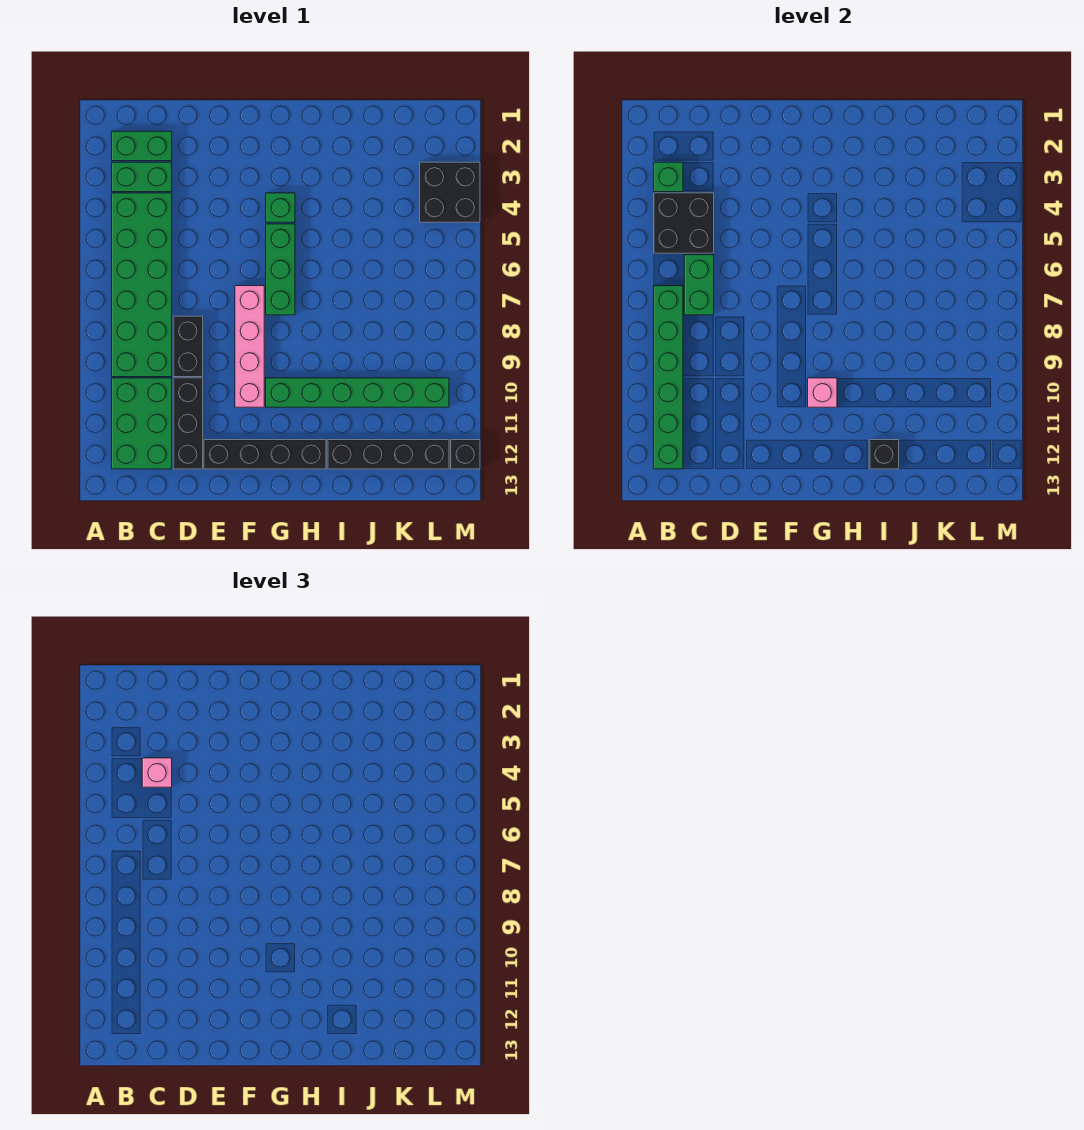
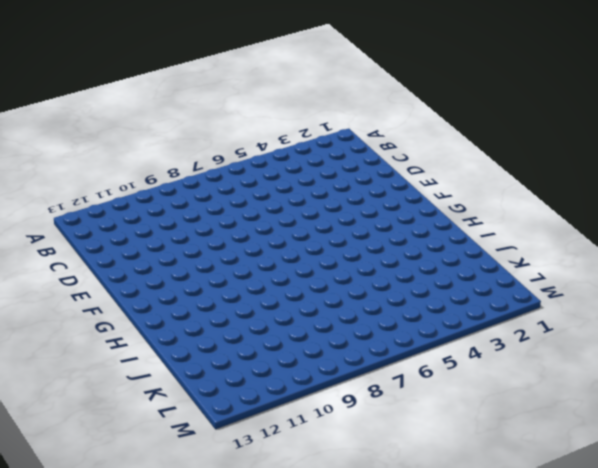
none -> green 1x2 brick [112,131,172,161]
none -> green 1x2 brick [112,162,172,192]
none -> green 2x6 brick [112,193,172,377]

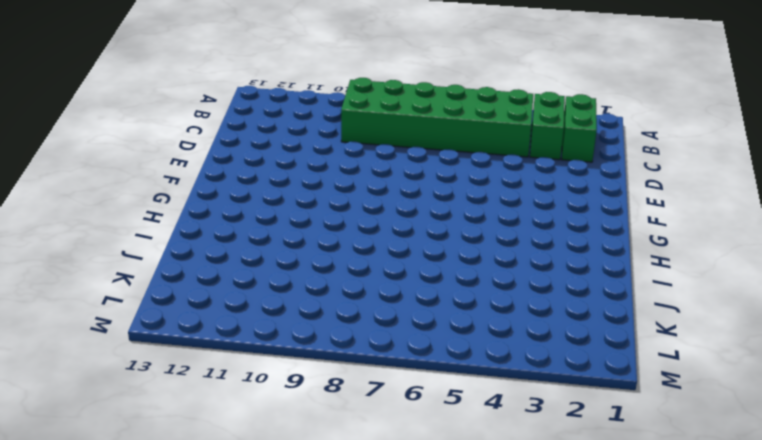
none -> green 2x3 brick [112,378,172,469]
none -> black 1x2 brick [173,316,203,377]
none -> black 1x3 brick [173,378,203,469]

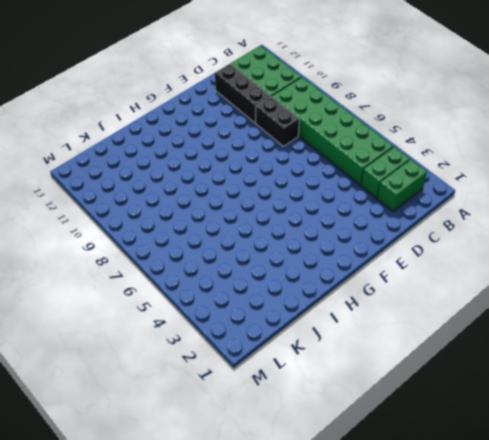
none -> black 1x4 brick [204,440,326,469]
none -> pink 1x4 brick [235,286,264,407]
none -> green 1x1 brick [266,193,295,222]

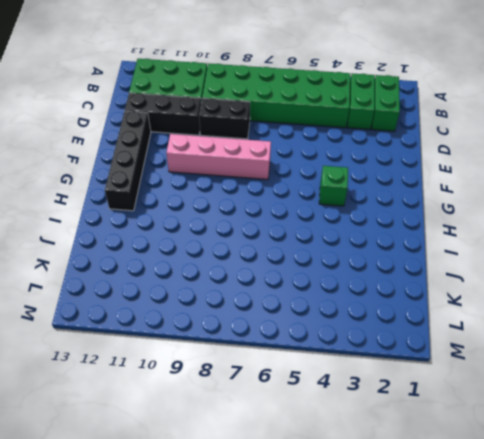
none -> green 1x3 brick [266,224,295,315]
none -> green 1x6 brick [266,378,449,407]
none -> black 1x4 brick [327,440,449,469]

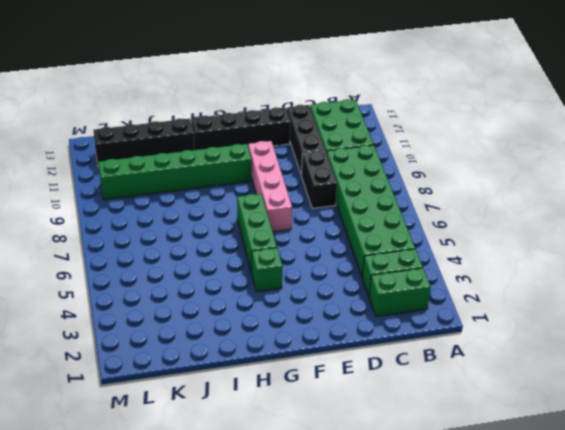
none -> black 2x2 brick [420,162,480,222]
none -> black 1x1 brick [451,440,480,469]
none -> green 1x1 brick [654,162,683,192]

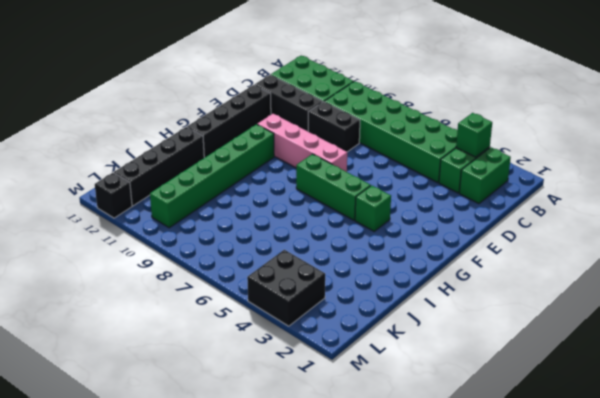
none -> black 2x2 brick [654,193,714,253]
none -> green 1x6 brick [654,286,683,469]
none -> green 1x2 brick [684,255,714,315]

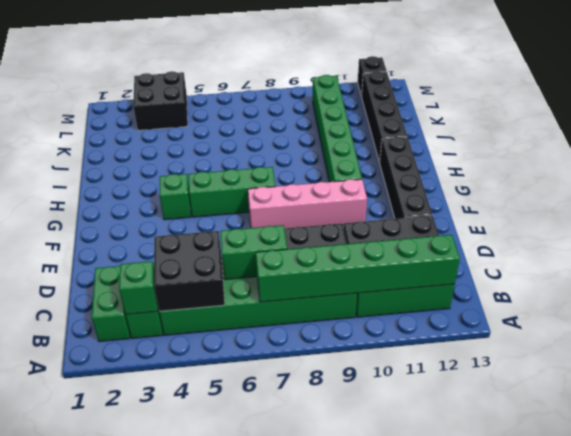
none -> pink 1x1 brick [808,378,837,407]
none -> black 1x1 brick [869,440,899,469]
none -> pink 1x1 brick [142,758,172,787]

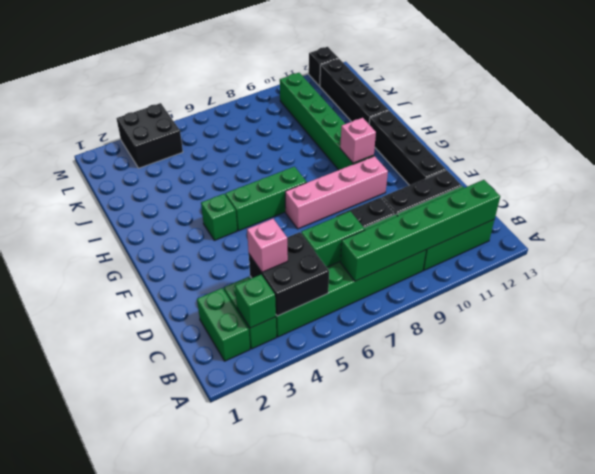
none -> black 1x1 brick [869,440,899,469]

